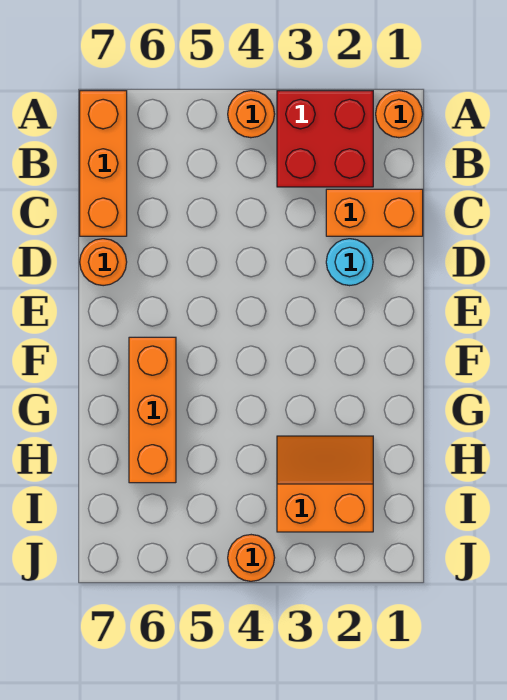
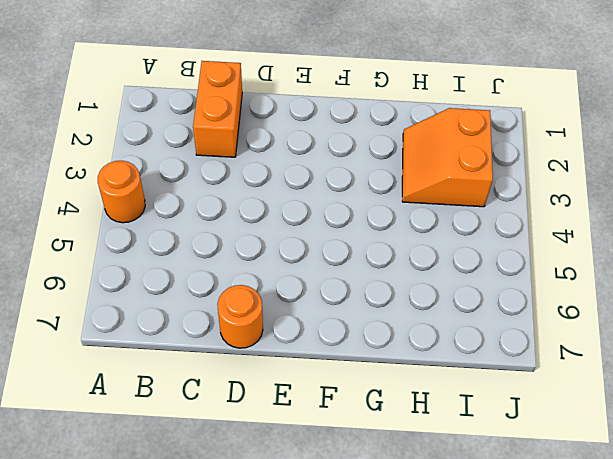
none -> orange 1x1 round brick [376,91,422,138]
none -> red 2x2 brick [277,91,373,187]

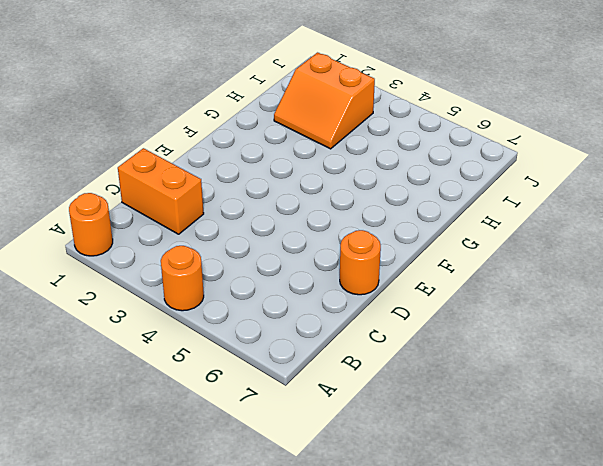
none -> red 2x2 brick [277,91,373,187]
none -> orange 1x3 brick [80,91,127,236]

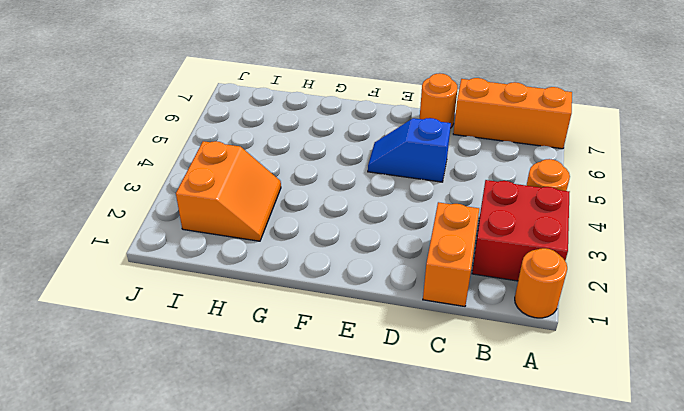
blue 1x2 slope [368,118,451,182] -> none
none -> cyan 1x1 round brick [326,239,373,286]
none -> orange 1x3 brick [129,337,176,483]

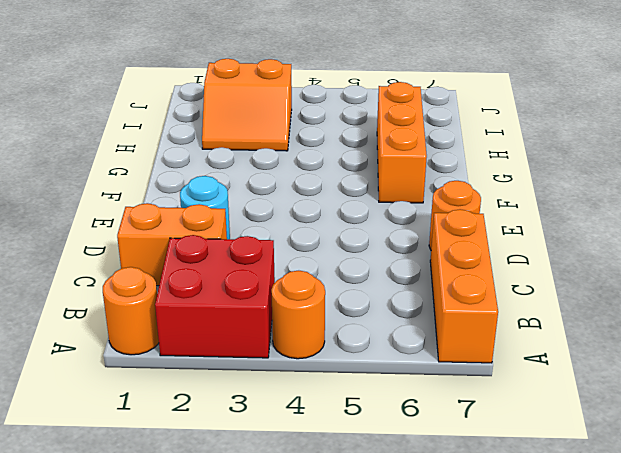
none -> orange 1x1 round brick [228,535,275,581]

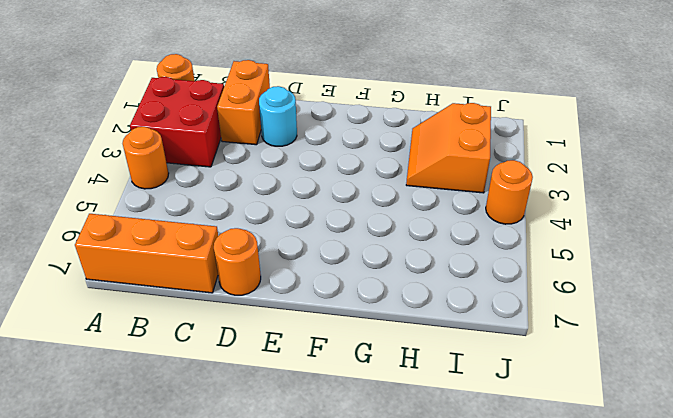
none -> orange 1x3 brick [129,337,176,483]

